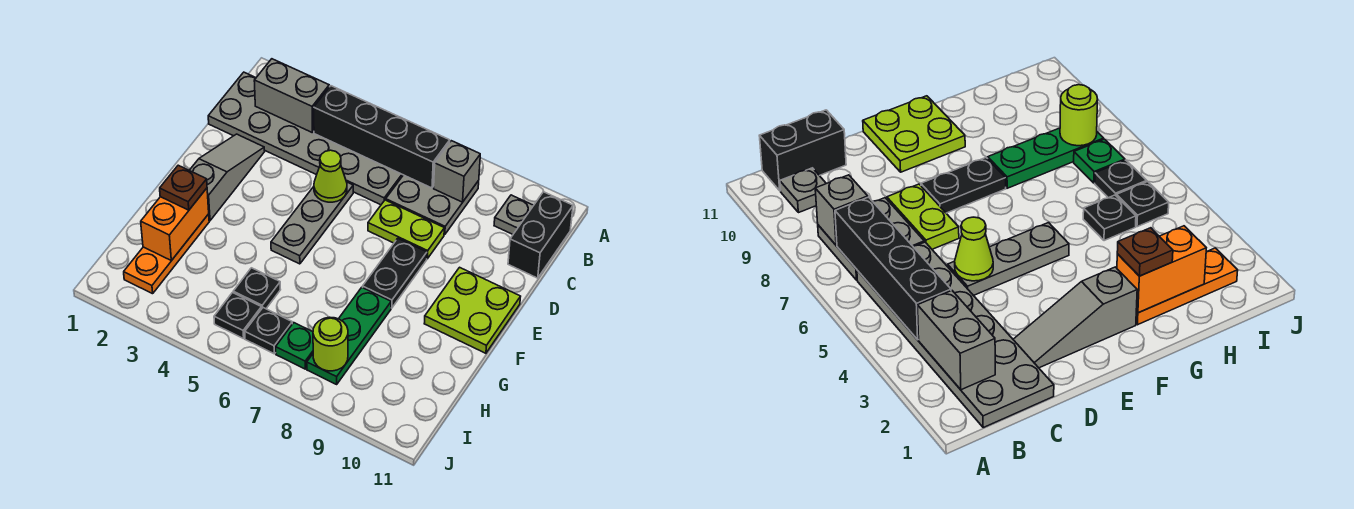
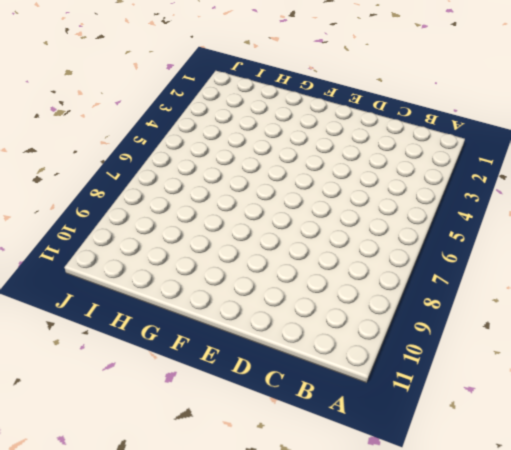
none -> grey 2x6 plate [208,72,403,205]
none -> grey 2x2 plate [386,175,479,235]
none -> grey 1x1 plate [494,195,534,234]

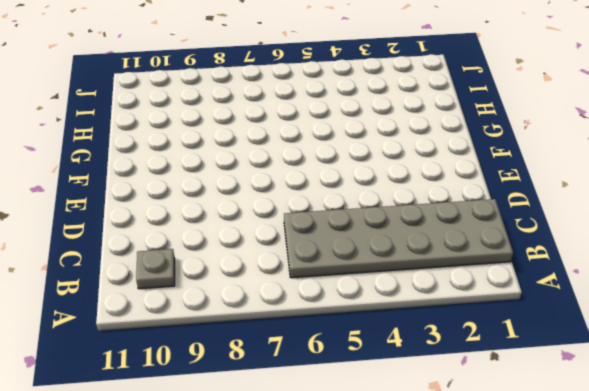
none -> grey 2x2 plate [386,175,479,235]
none -> black 1x2 brick [508,192,573,278]
none -> grey 1x3 slope [189,134,265,221]

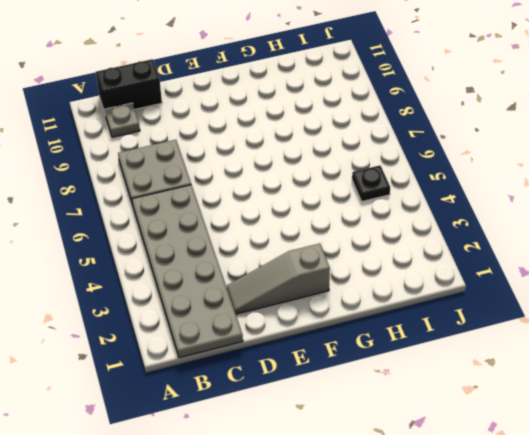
none -> grey 1x3 plate [271,182,353,264]
none -> lime 1x2 plate [368,200,444,259]
none -> black 1x2 plate [363,238,427,308]

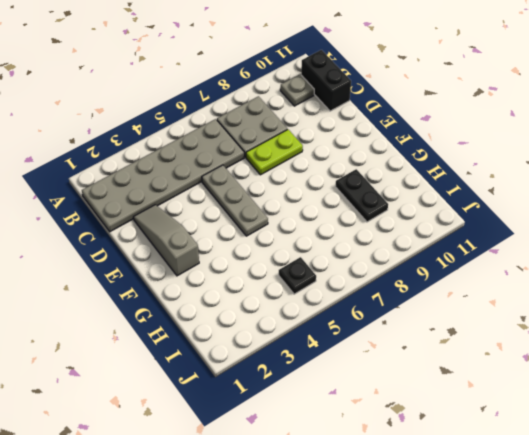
black 1x2 plate [335,169,388,222] -> black 1x2 plate moved to [363,238,427,308]
none -> lime 2x2 plate [424,267,521,353]
none -> orange 1x3 plate [124,214,209,294]
none -> green 1x3 plate [307,287,391,384]

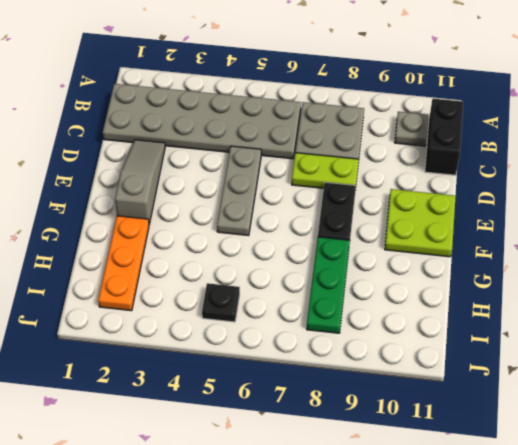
none -> black 1x1 plate [233,268,281,309]
none -> black 1x1 plate [245,308,292,354]
none -> green 1x1 plate [276,323,313,369]

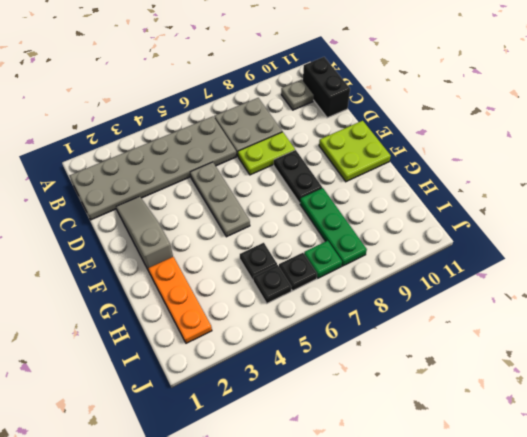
none -> grey 1x2 brick [254,59,329,132]
none -> black 1x4 brick [314,86,450,188]
none -> grey 1x1 brick [434,141,480,202]

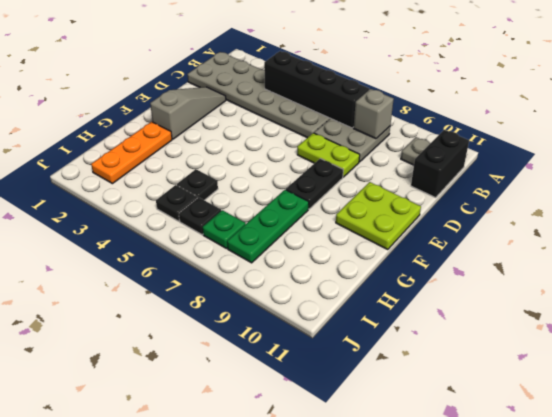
none -> grey 1x3 plate [271,182,353,264]
none -> grey 1x2 brick [254,59,329,132]
none -> lime 1x1 cone [314,150,347,202]

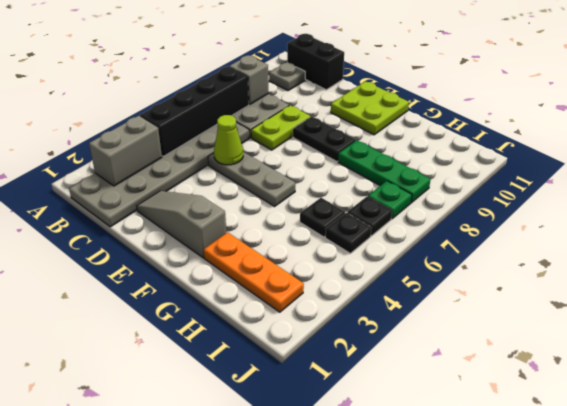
none -> orange 1x2 brick [141,188,209,261]
none -> lime 1x1 round brick [313,317,348,371]
none -> brown 1x1 plate [160,165,207,210]

